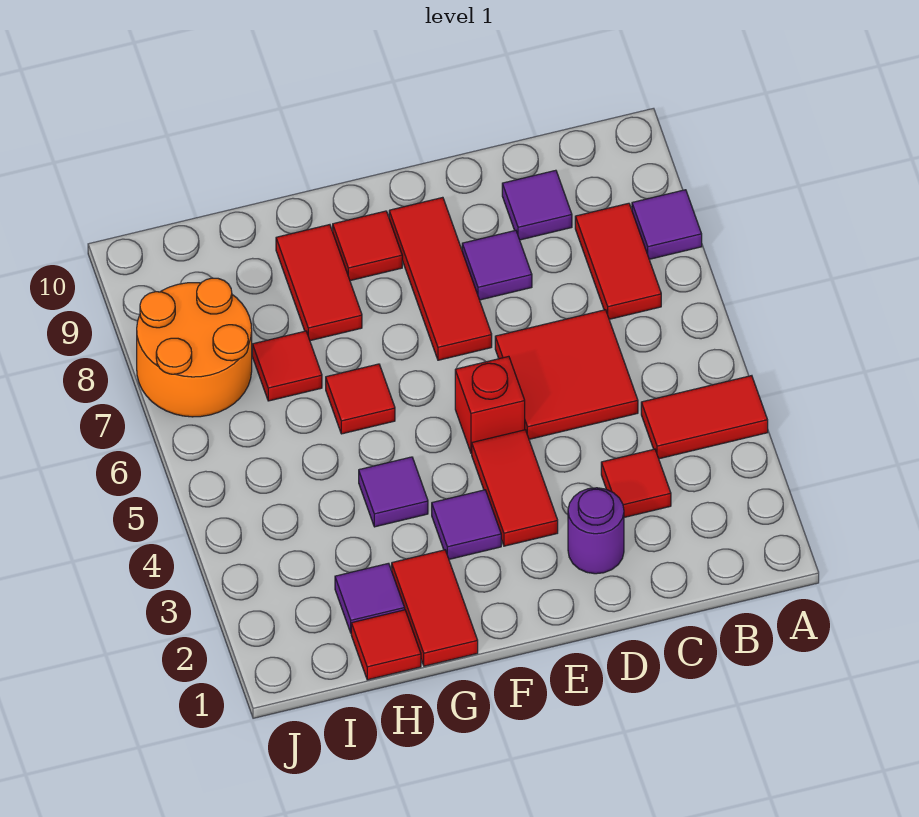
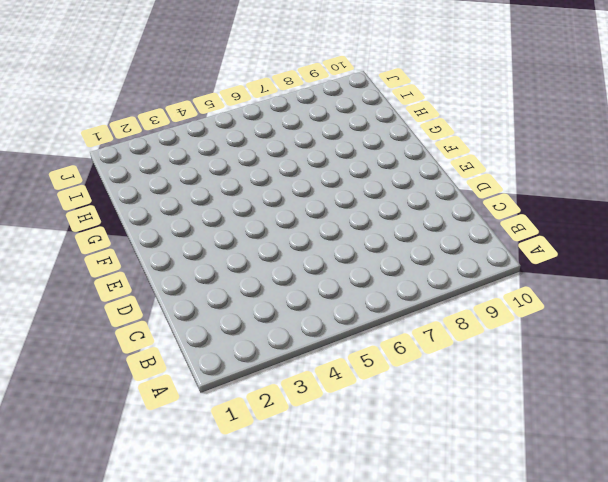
none -> red 1x2 tile [641,376,768,459]
none -> purple 1x1 tile [632,190,702,259]
none -> red 1x2 tile [575,203,661,319]

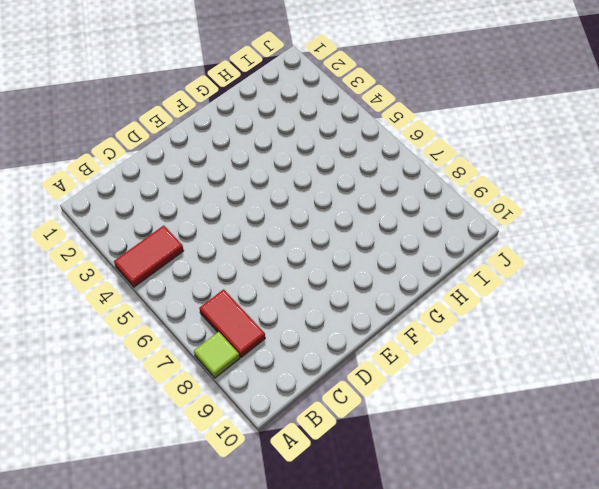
lime 1x1 tile [194,332,240,378] -> purple 1x1 tile [632,190,702,259]
none -> red 1x1 tile [601,449,671,517]
none -> red 2x2 tile [495,310,638,439]
none -> purple 1x1 tile [502,170,572,240]

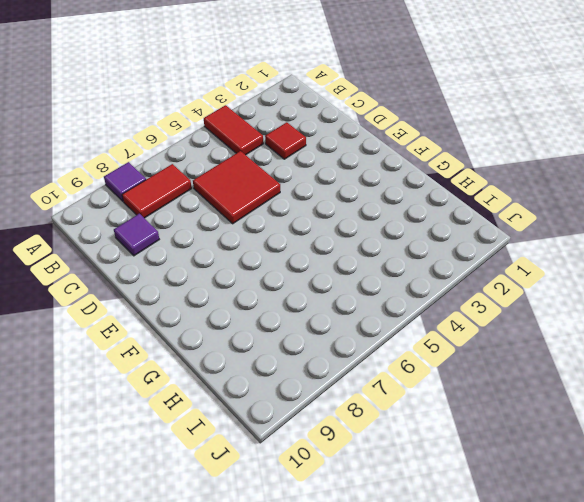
none -> purple 1x1 round brick [568,488,624,574]
none -> purple 1x1 tile [462,230,532,300]
none -> red 1x2 tile [472,430,558,546]

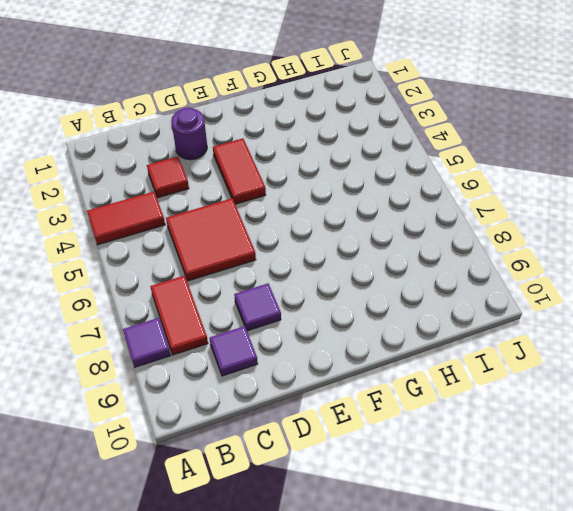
none -> red 1x1 brick [455,356,525,453]
none -> red 1x3 tile [389,197,492,360]
none -> purple 1x1 tile [432,490,501,559]

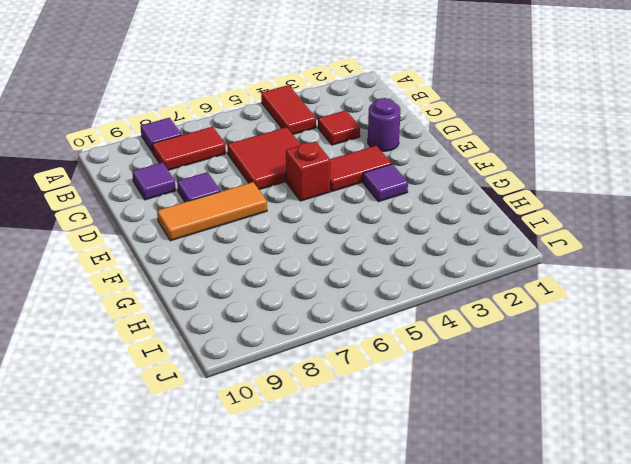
orange 1x3 tile [157,182,267,241] -> red 1x3 tile [389,197,492,360]
none -> red 1x1 tile [333,211,402,281]
none -> red 1x2 tile [392,550,478,666]
none -> purple 1x1 tile [359,457,428,527]

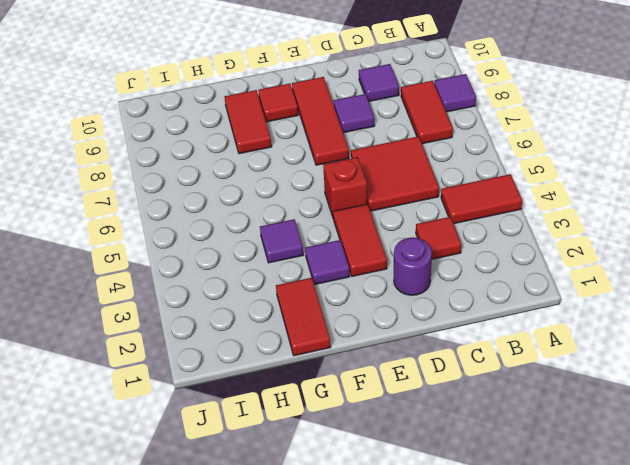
none -> red 1x1 tile [326,364,395,434]
none -> red 1x1 tile [351,610,421,680]
none -> purple 1x1 tile [335,563,405,633]

